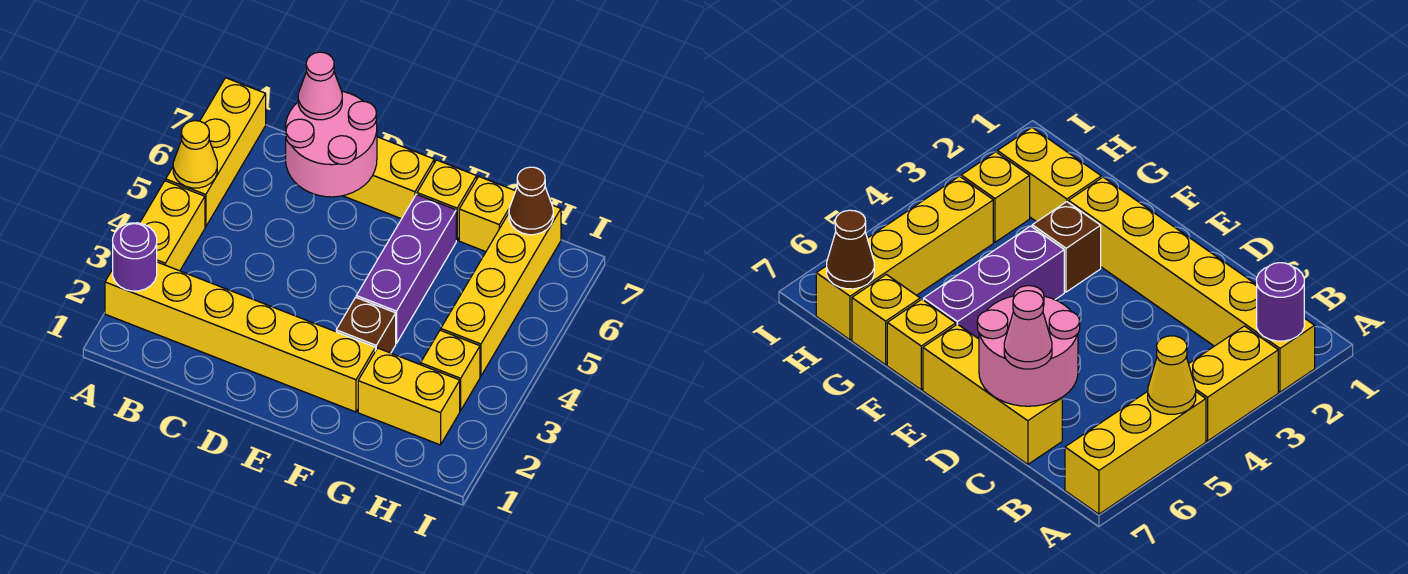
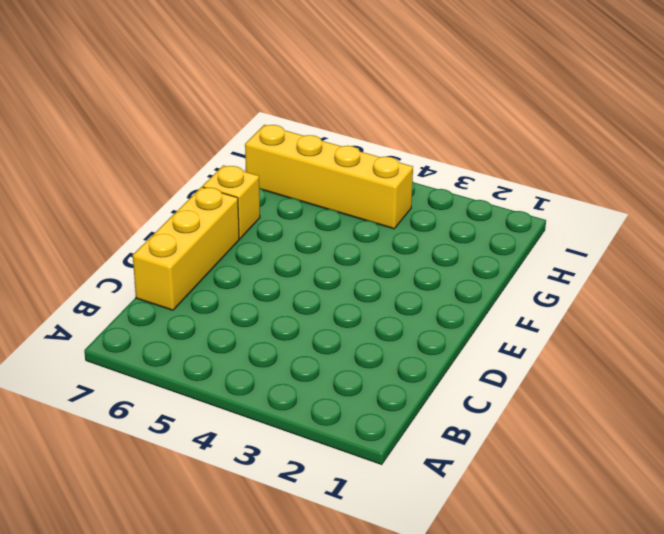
none -> yellow 1x6 brick [105,262,375,412]
none -> yellow 1x2 brick [140,181,205,271]
none -> yellow 1x3 brick [166,78,266,227]

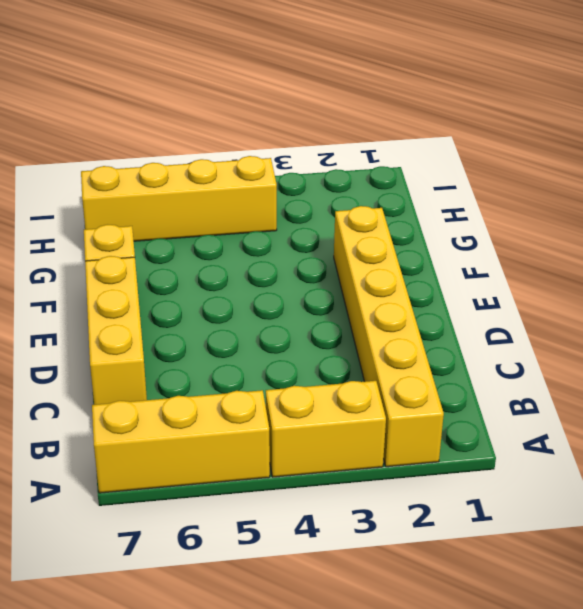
none -> brown 1x1 brick [336,297,396,353]
none -> purple 1x3 brick [356,194,456,343]
none -> yellow 1x2 brick [358,348,460,445]

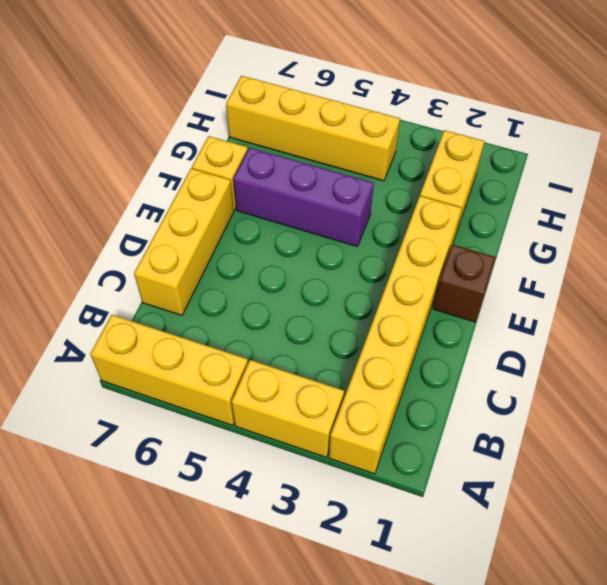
brown 1x1 brick [433,244,496,322] -> brown 1x1 brick moved to [336,297,396,353]
none -> yellow 1x1 brick [459,177,516,252]
none -> yellow 1x1 brick [421,330,480,411]
none -> purple 1x1 round brick [113,223,157,291]

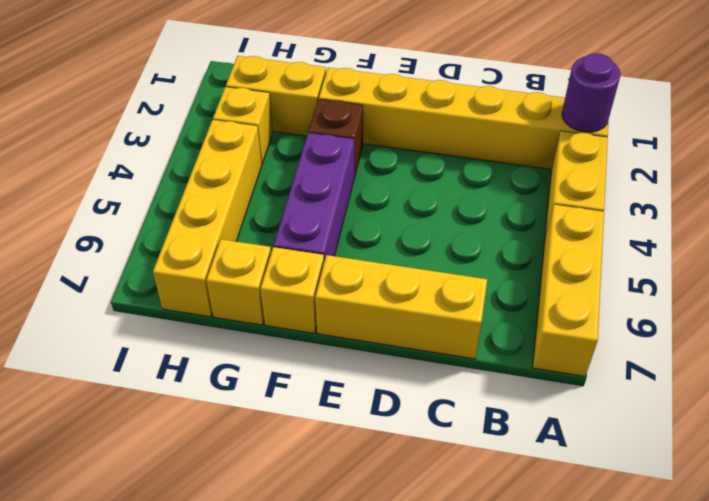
none -> yellow 1x1 cone [173,121,217,188]
none -> pink 2x2 round brick [286,92,377,197]
none -> brown 1x1 cone [509,167,553,235]

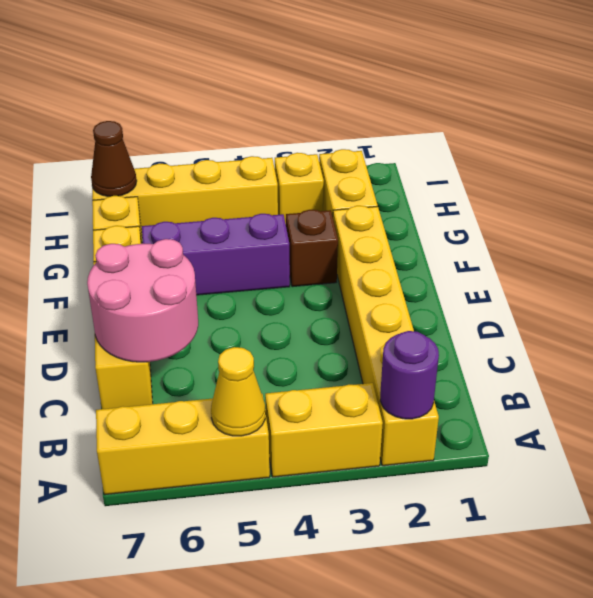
none -> pink 1x1 cone [298,52,342,120]

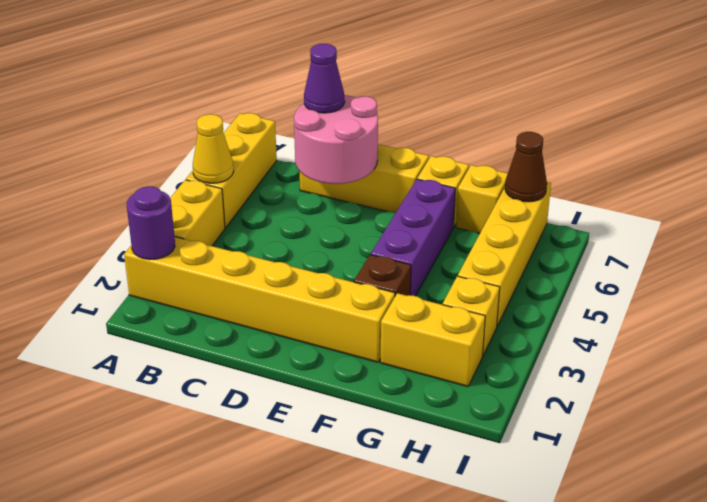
purple 1x1 cone [304,44,345,113] -> pink 1x1 cone [298,52,342,120]

